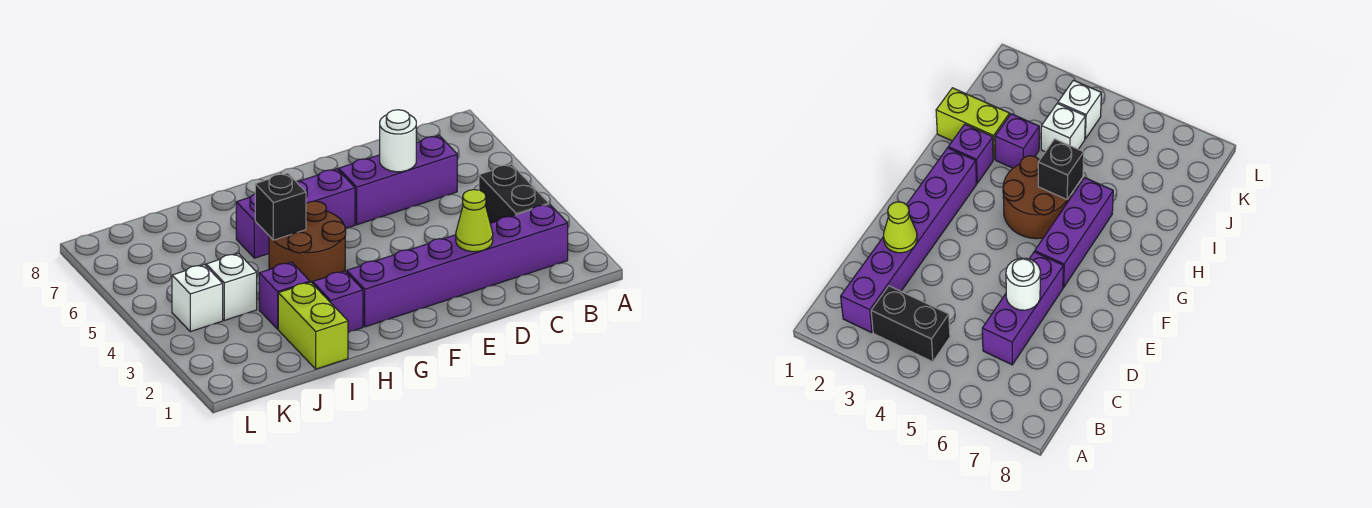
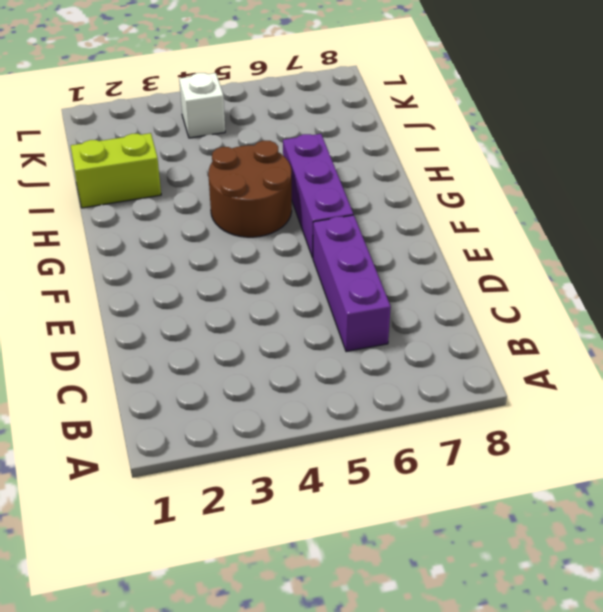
none -> purple 1x6 brick [347,204,568,327]
none -> black 1x2 brick [479,164,549,223]
none -> purple 1x1 brick [313,271,363,332]

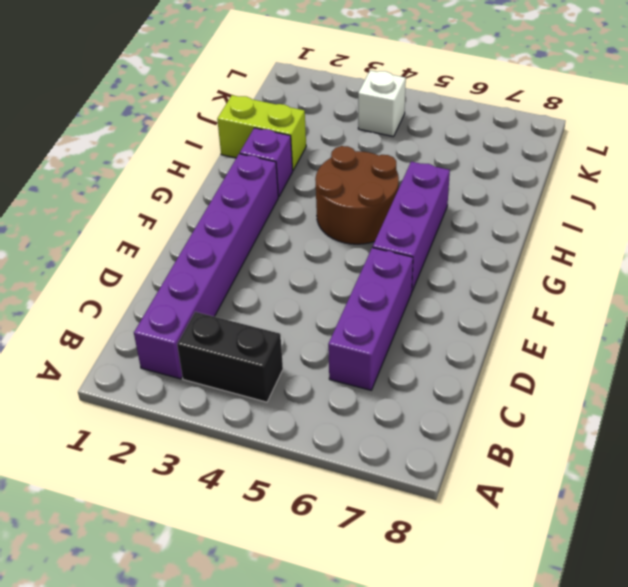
none -> purple 1x1 brick [259,262,310,329]
none -> white 1x1 brick [206,253,257,320]
none -> lime 1x1 cone [456,190,493,252]

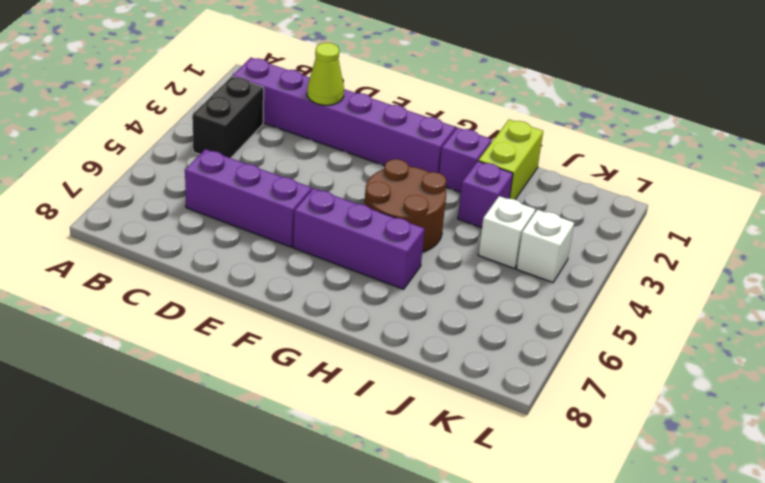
none -> white 1x1 round brick [380,110,416,172]
none -> black 1x1 brick [255,173,306,240]

